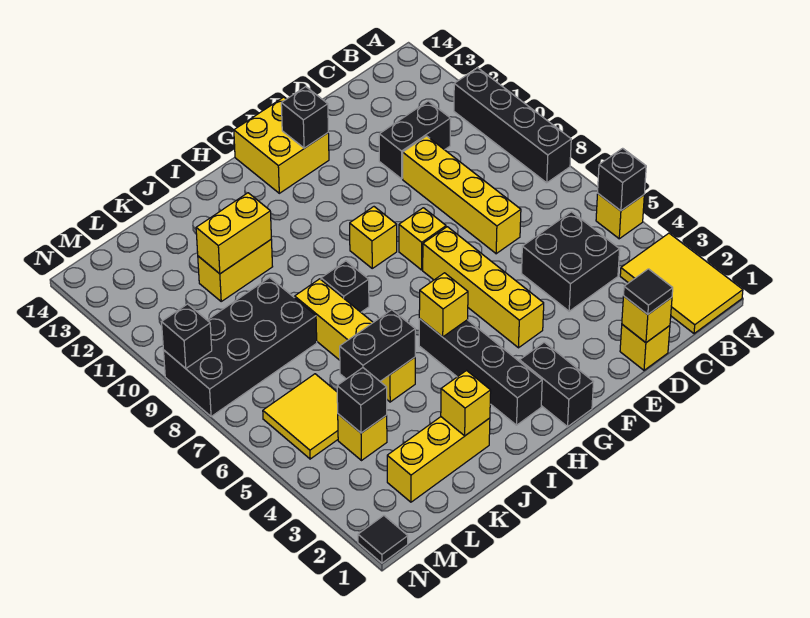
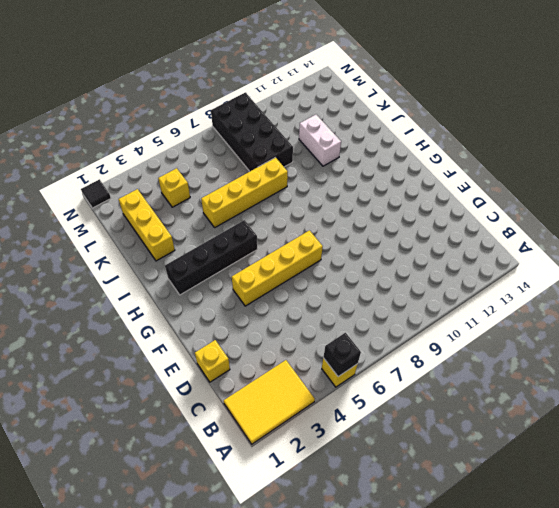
white 1x2 brick [299,115,341,166] -> yellow 1x2 brick [198,239,273,301]
none -> black 1x4 brick [454,68,571,183]
none -> black 2x2 brick [522,212,620,311]
none -> black 1x2 brick [379,101,451,179]
none -> yellow 1x4 brick [403,136,521,254]

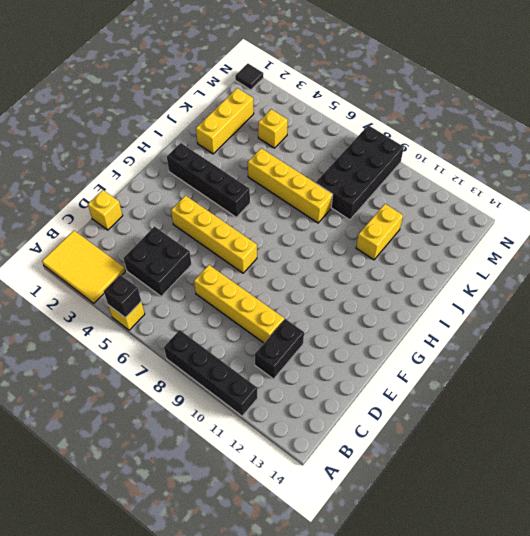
none -> yellow 1x1 brick [399,208,446,270]
none -> yellow 2x2 brick [234,97,329,193]
none -> black 1x2 brick [520,342,593,427]
none -> yellow 1x1 brick [350,207,397,268]

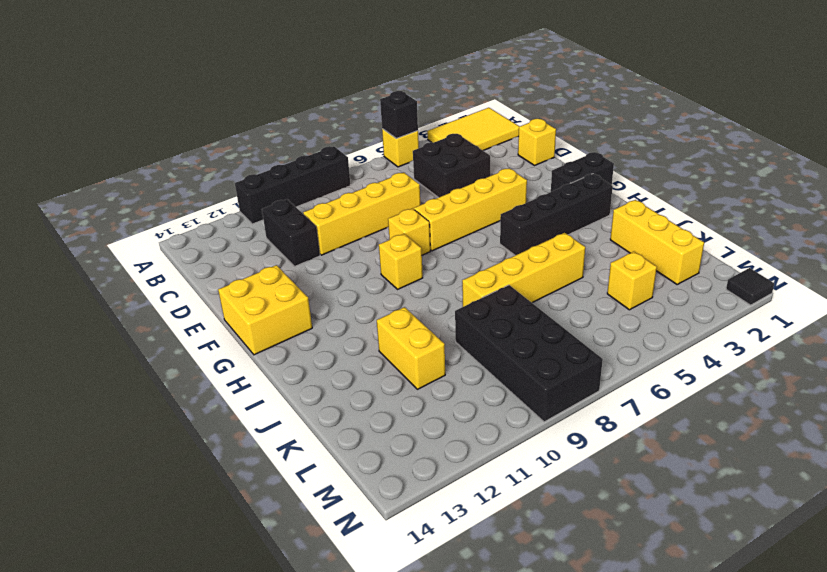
none -> black 1x1 brick [321,261,369,312]
none -> yellow 2x2 tile [263,374,338,459]
none -> yellow 1x1 brick [622,296,672,343]
none -> black 1x1 brick [281,87,328,148]

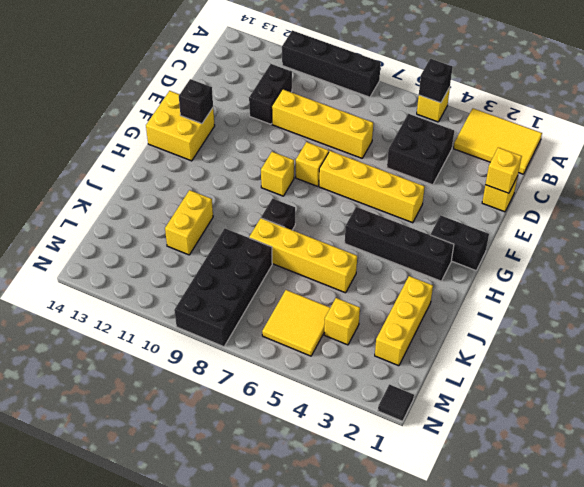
none -> yellow 1x1 brick [419,273,468,337]
none -> yellow 1x1 brick [441,371,491,436]
none -> black 1x2 brick [340,310,415,381]
none -> yellow 1x2 brick [196,193,271,274]

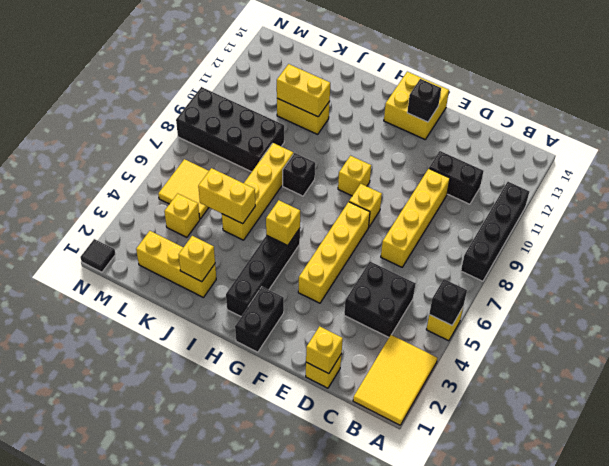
yellow 1x2 brick [198,168,255,224] -> black 1x2 brick [340,310,415,381]
none -> black 1x1 brick [337,368,387,433]
none -> black 1x1 brick [162,304,212,368]
none -> black 1x1 tile [624,269,673,314]

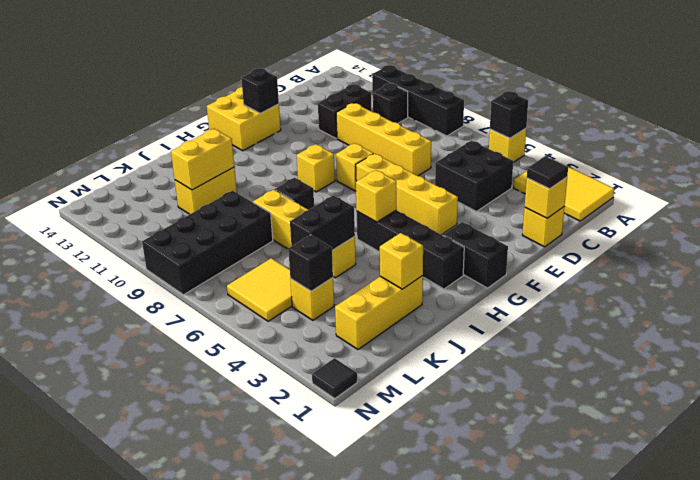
black 1x1 brick [373,83,408,123] -> black 1x1 brick moved to [162,304,212,368]

